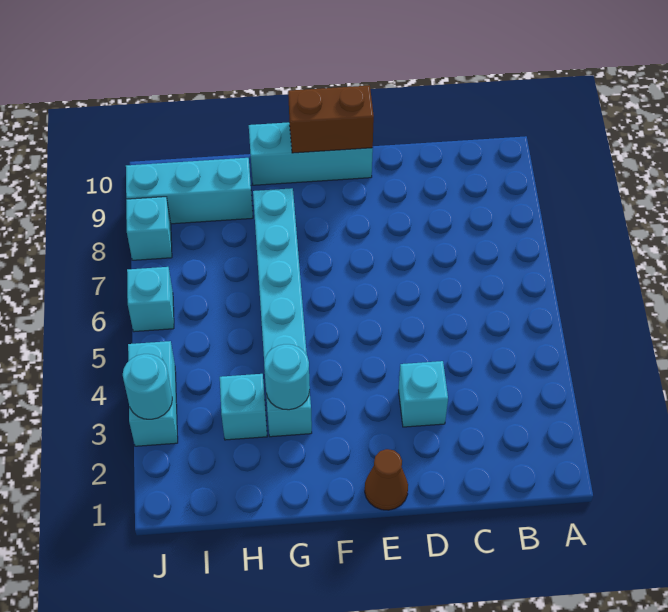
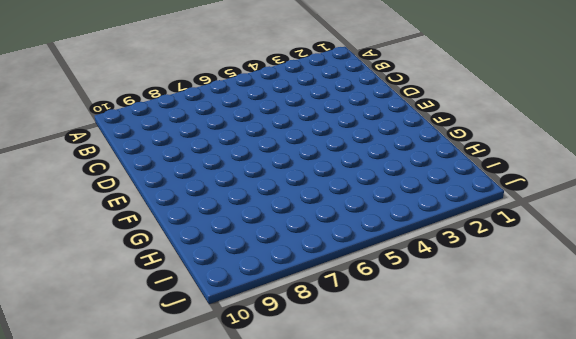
none -> cyan 1x1 brick [399,361,448,427]
none -> brown 1x1 cone [365,449,408,510]
none -> cyan 1x3 brick [249,122,373,185]

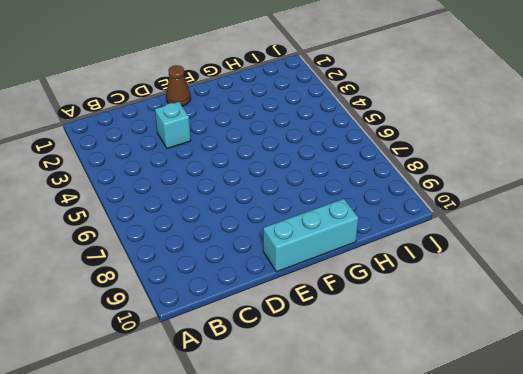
none -> cyan 1x6 brick [253,188,312,437]
none -> cyan 1x1 brick [220,374,267,440]
none -> cyan 1x3 brick [126,158,253,224]

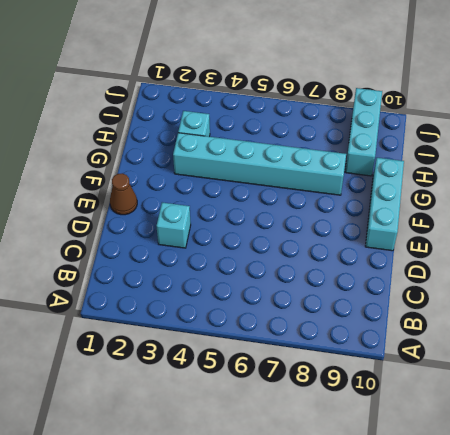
none -> cyan 1x2 brick [128,341,178,446]
none -> cyan 1x1 brick [127,267,174,332]
none -> cyan 1x1 brick [126,197,172,260]

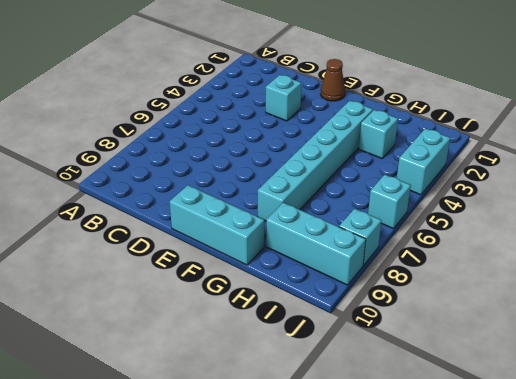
none -> brown 1x2 brick [288,85,374,153]
none -> cyan 1x1 round brick [264,344,310,410]
none -> cyan 1x1 round brick [123,354,172,419]

